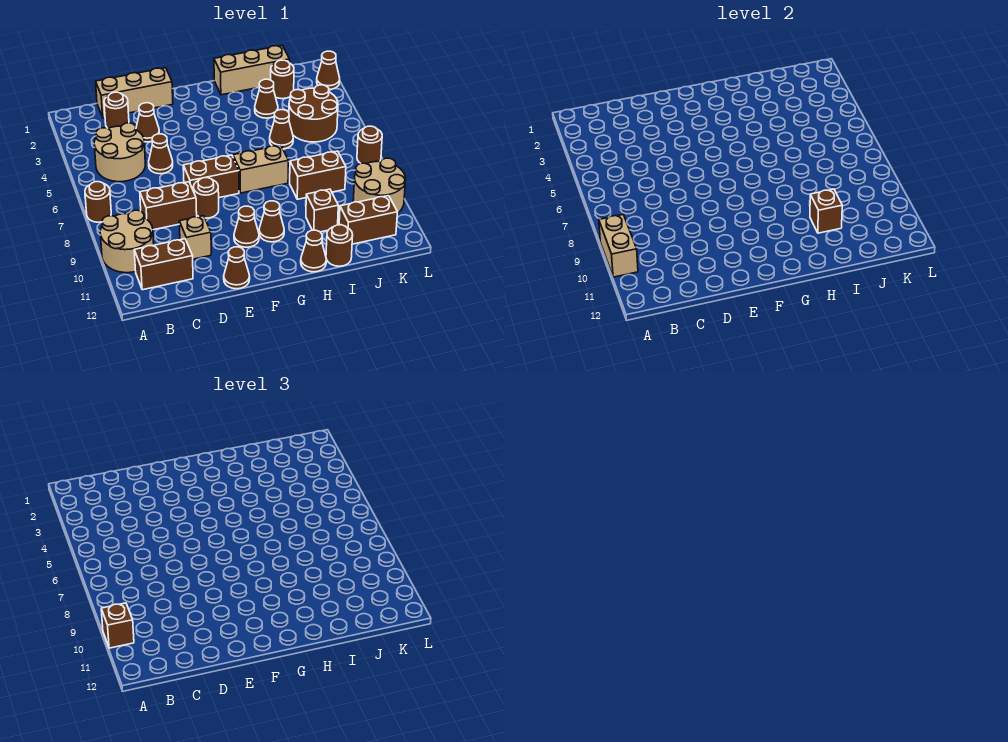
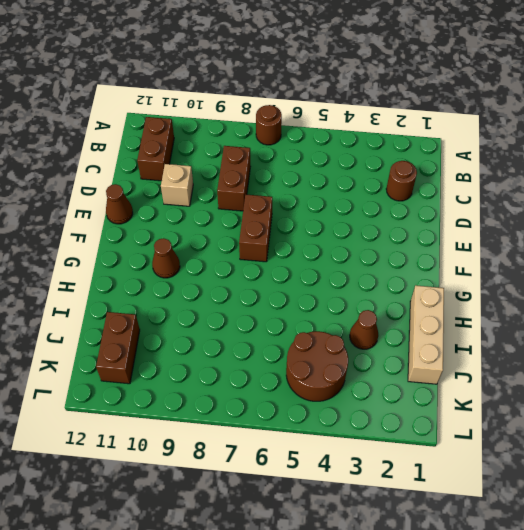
none -> tan 2x2 round brick [100,210,154,273]
none -> tan 2x2 round brick [94,123,145,182]
none -> tan 1x3 brick [96,68,173,118]
none -> brown 1x1 cone [136,103,159,142]

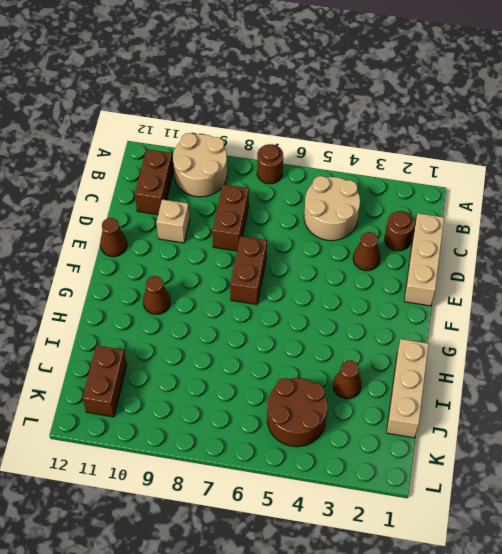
none -> brown 1x1 cone [149,134,173,174]
none -> brown 1x1 round brick [193,178,219,218]
none -> brown 1x1 cone [234,206,259,247]
none -> tan 1x2 brick [233,145,288,193]

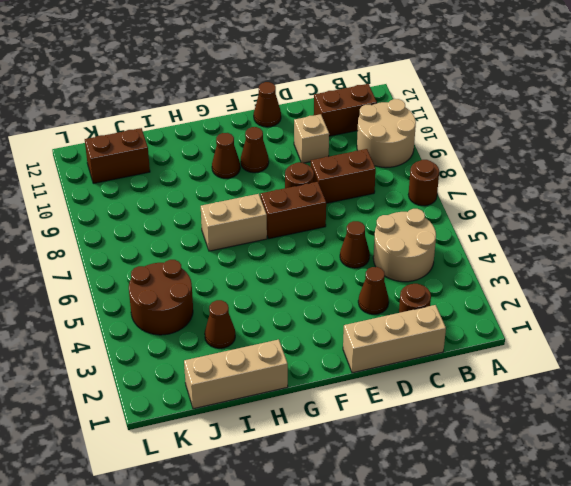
none -> brown 1x1 cone [301,230,326,272]
none -> brown 1x1 cone [270,110,293,149]
none -> brown 1x2 brick [290,151,346,199]
none -> brown 1x1 brick [306,189,338,232]

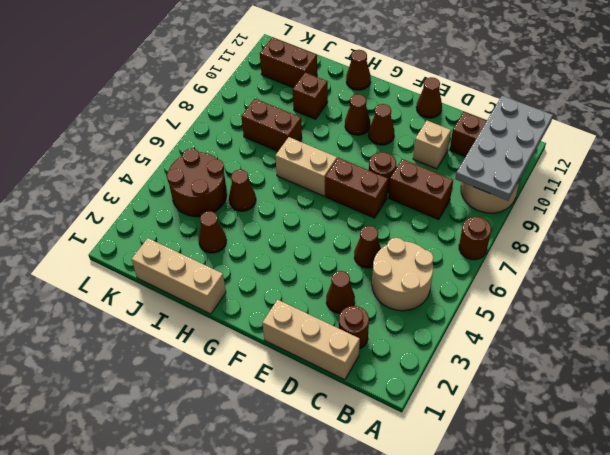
grey 2x4 plate [455,96,553,201] -> tan 1x2 brick [599,215,638,277]
none -> brown 1x1 round brick [326,225,353,266]
none -> brown 1x1 round brick [271,60,294,99]
none -> tan 2x2 round brick [353,158,406,213]
none -> brown 1x1 cone [317,51,340,89]

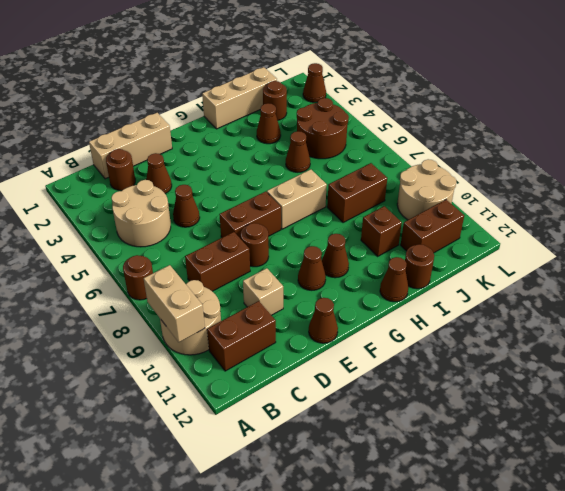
none -> brown 1x1 round brick [357,126,382,164]
none -> brown 1x1 brick [810,189,842,233]
none -> brown 1x1 brick [101,603,134,648]

